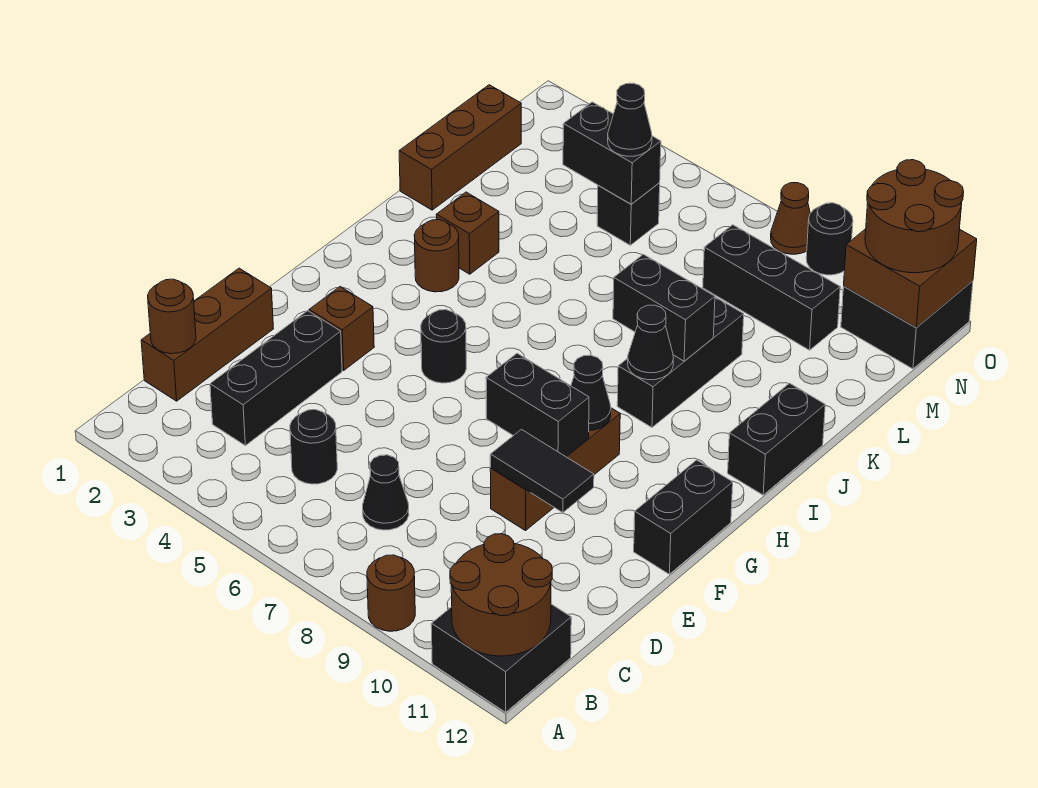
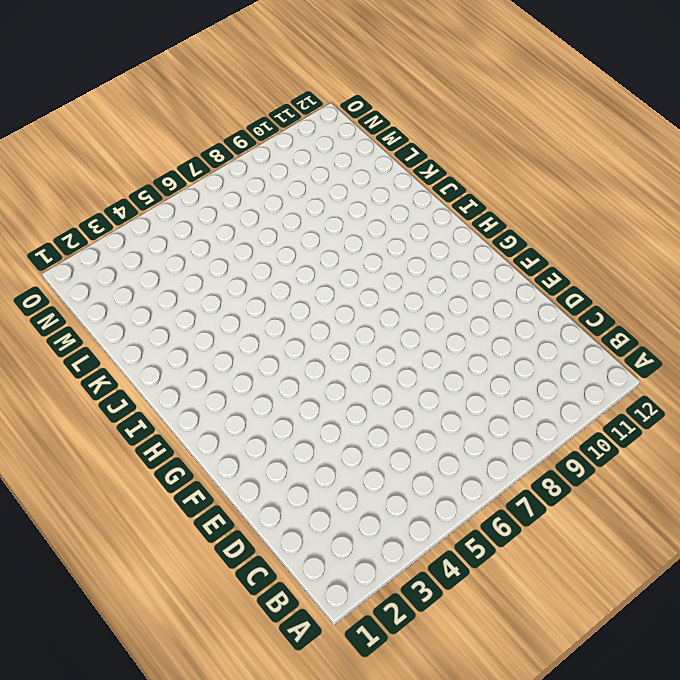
none -> brown 1x1 round brick [367,555,415,631]
none -> black 2x2 brick [431,604,571,712]
none -> brown 1x3 brick [141,268,273,401]
none -> black 1x3 brick [210,311,342,446]

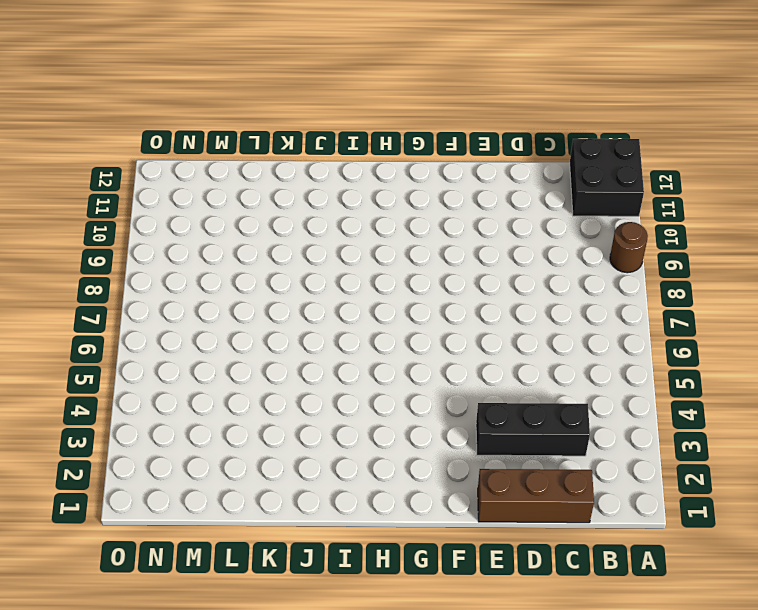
none -> black 1x1 round brick [290,410,337,484]
none -> black 1x1 cone [363,455,409,530]
none -> brown 1x3 brick [490,408,620,531]
none -> brown 1x1 brick [309,287,374,370]

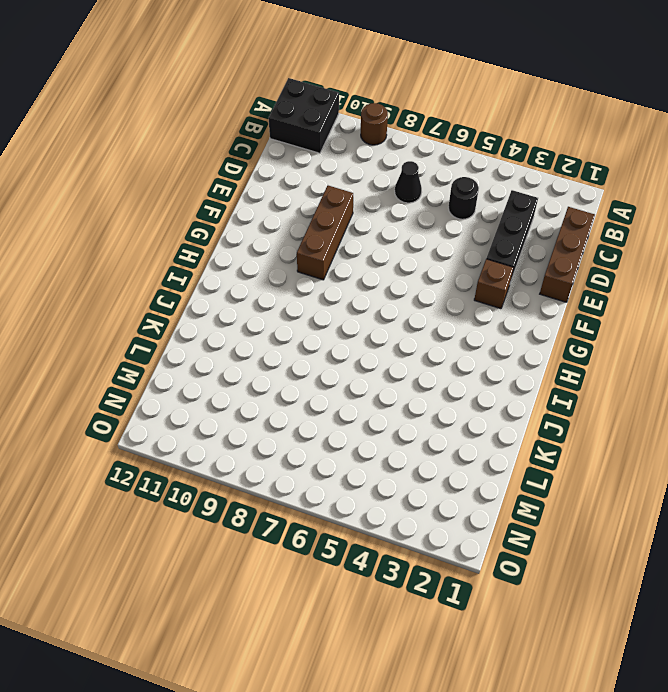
none -> black 1x2 brick [634,460,733,574]
none -> black 1x1 round brick [421,310,466,383]
none -> brown 1x1 round brick [414,220,459,292]
none -> black 1x3 brick [617,297,744,427]

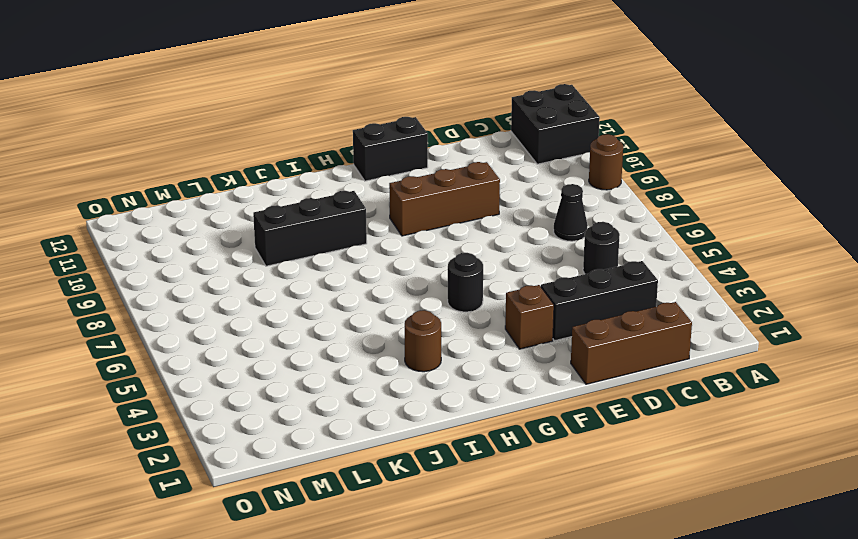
none -> black 1x2 brick [728,383,825,495]
none -> brown 1x1 brick [436,192,499,274]
none -> brown 1x3 brick [399,85,521,210]
none -> black 1x1 brick [597,183,660,245]

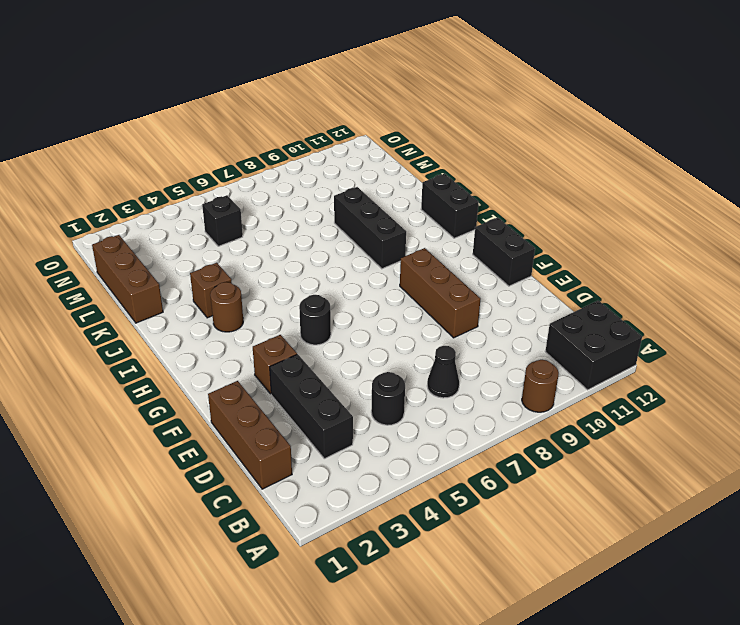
none -> black 1x3 brick [703,225,840,350]
none -> black 2x2 brick [841,281,973,369]
none -> brown 1x1 cone [771,183,810,254]
none -> black 1x1 round brick [806,203,853,275]

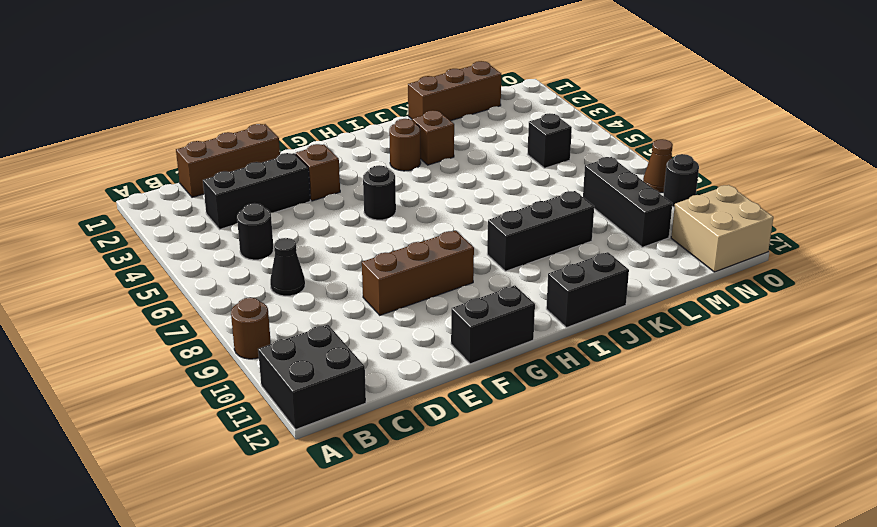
tan 2x2 brick [671,185,773,272] -> black 2x2 brick [841,281,973,369]
none -> brown 2x2 round brick [450,534,552,656]
none -> brown 1x1 round brick [148,279,196,354]
none -> black 1x2 tile [490,429,594,513]
none -> black 1x2 brick [486,353,589,457]

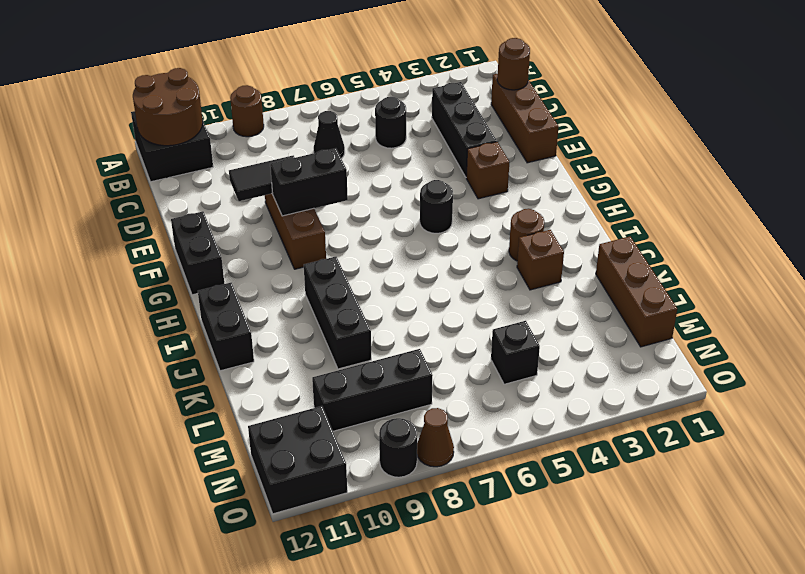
none -> black 1x1 cone [571,355,611,430]
none -> black 1x1 cone [628,305,674,380]
none -> black 1x2 brick [613,254,715,361]
none -> black 1x2 brick [563,102,661,204]

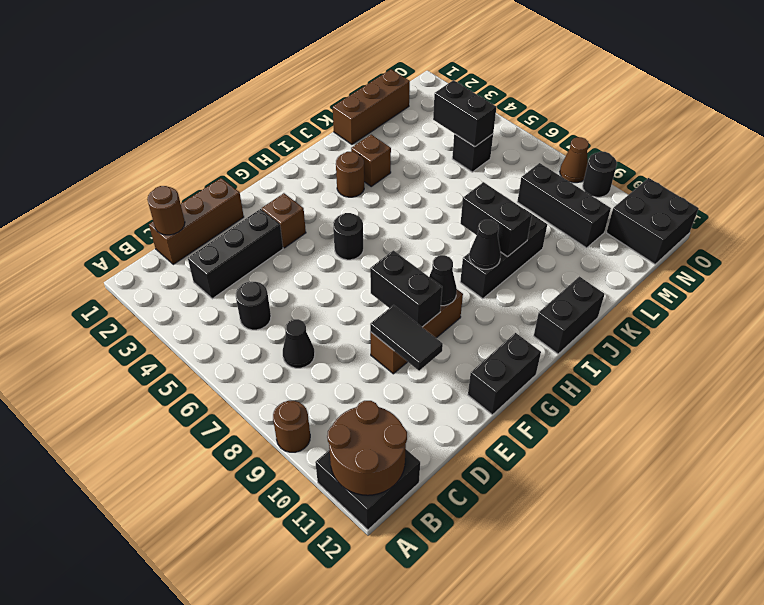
none -> brown 2x2 brick [844,229,977,328]
none -> black 1x1 cone [608,83,652,156]
none -> brown 2x2 round brick [865,160,964,273]

